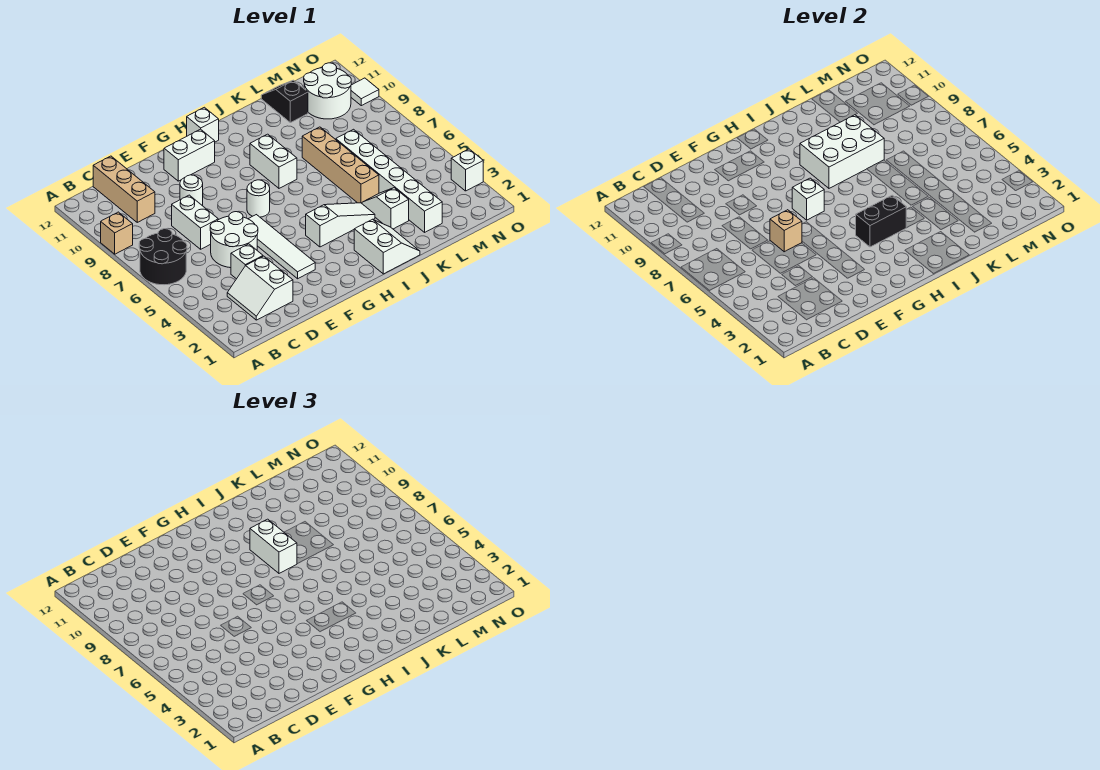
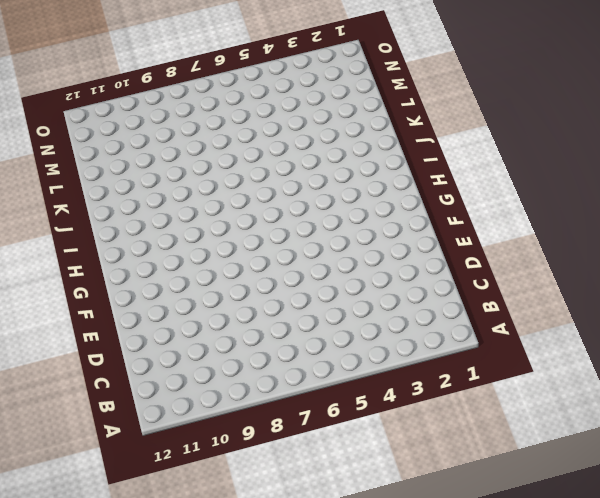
none -> black 2x2 round brick [139,229,187,285]
none -> tan 1x1 brick [101,212,133,254]
none -> white 2x2 slope [227,256,293,320]

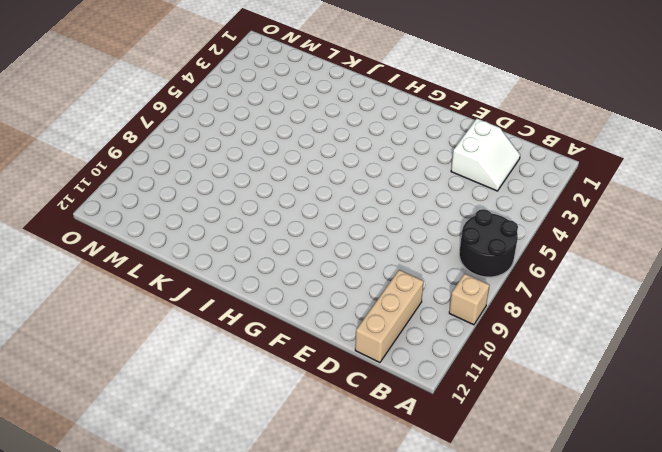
none -> white 1x1 brick [231,244,263,279]
none -> white 2x2 round brick [210,212,258,268]
none -> white 1x2 brick [172,195,218,249]

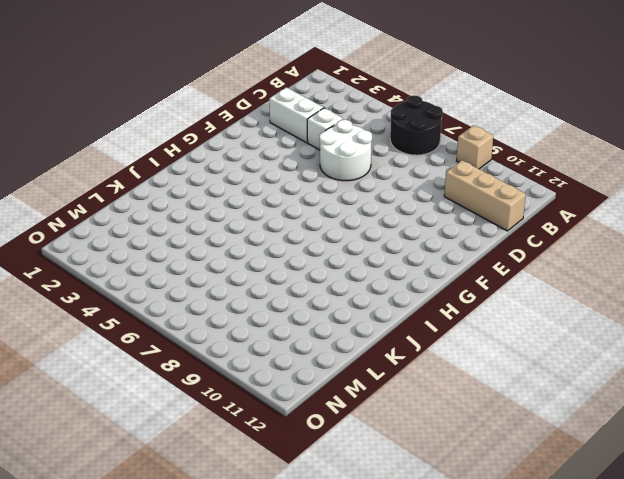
none -> white 1x2 brick [172,195,218,249]
none -> white 1x1 round brick [180,175,203,205]
none -> white 1x4 tile [249,215,315,279]

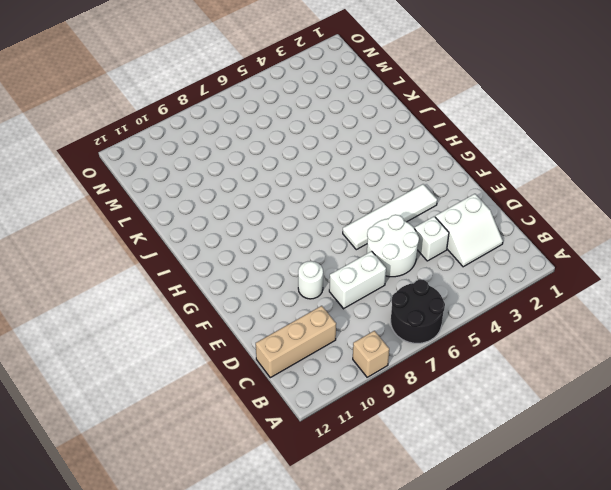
none -> white 1x2 brick [164,129,215,181]
none -> white 1x1 round brick [247,180,270,217]
none -> white 1x3 slope [306,203,375,247]

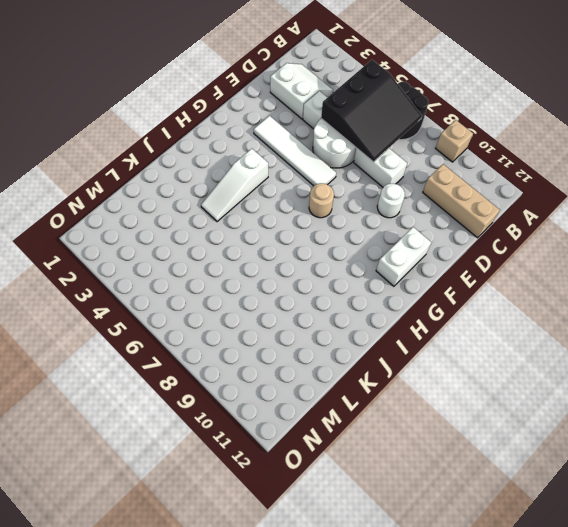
black 3x3 slope [321,60,422,162] -> none
tan 1x1 round brick [309,183,334,218] -> white 1x1 round brick [247,180,270,217]
none -> white 1x1 brick [187,107,219,142]
none -> white 2x2 slope [354,219,420,274]
none -> white 1x2 brick [250,134,297,188]

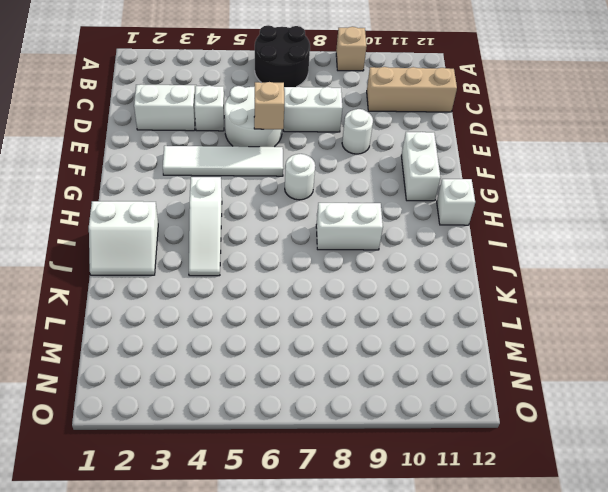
none -> white 1x2 slope [362,188,409,229]
none -> tan 1x4 brick [302,127,379,203]
none -> white 1x6 brick [336,129,442,232]

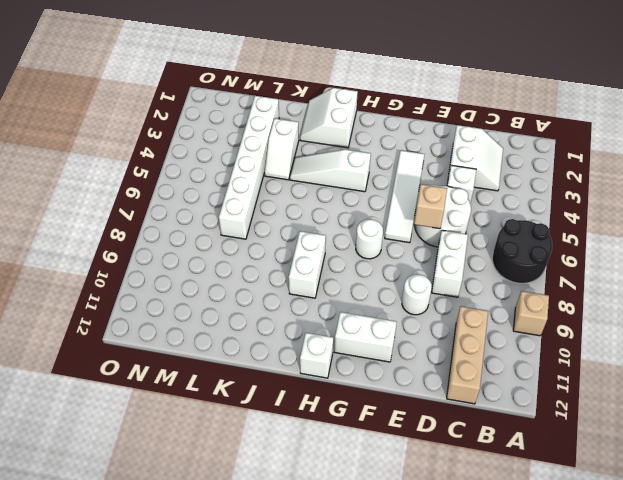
none -> tan 1x4 brick [302,127,379,203]
none -> black 1x2 slope [261,80,308,123]
none -> white 2x2 round brick [304,63,351,119]

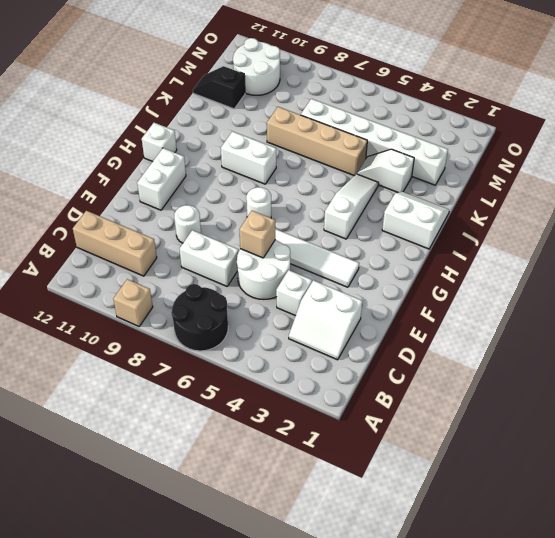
none -> white 1x1 brick [451,149,483,191]
none -> white 1x1 tile [351,78,379,106]
none -> white 1x1 brick [792,178,824,220]

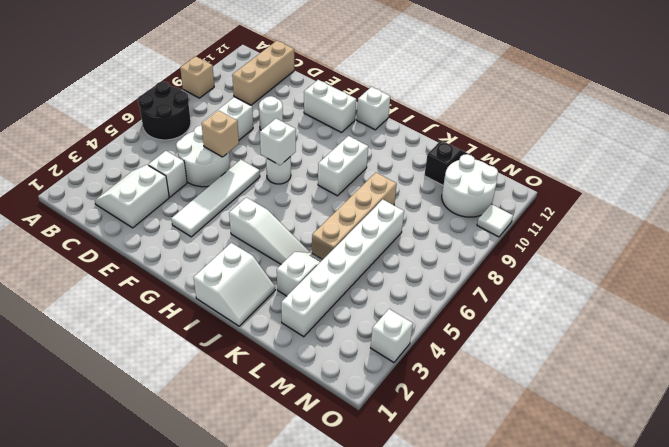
none -> black 1x2 brick [856,195,906,247]
none -> white 2x3 brick [800,115,884,188]
none -> white 1x2 brick [250,519,297,573]

